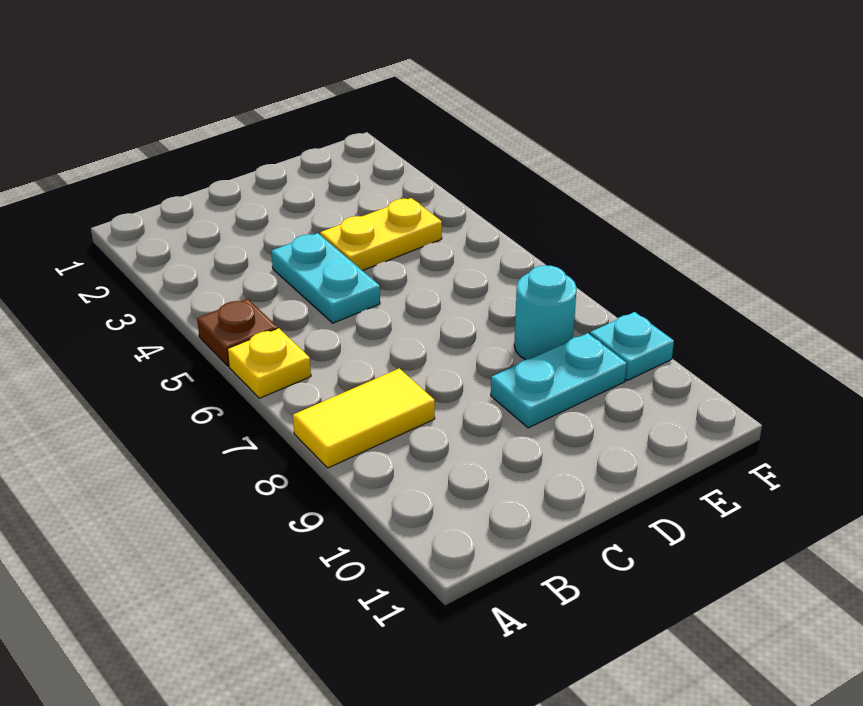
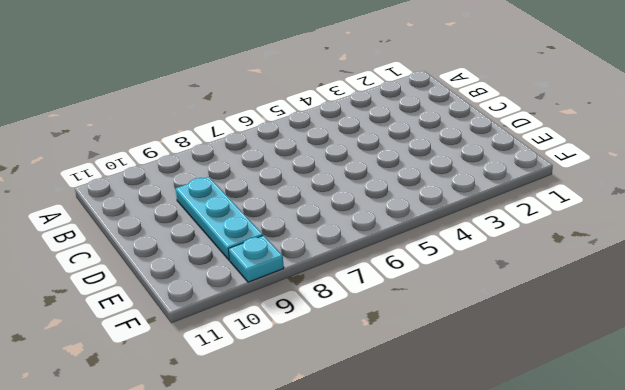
cyan 1x3 plate [176,177,263,260] -> cyan 1x2 plate [491,333,627,428]
none -> brown 1x1 plate [197,299,277,366]
none -> yellow 1x1 plate [227,328,311,398]

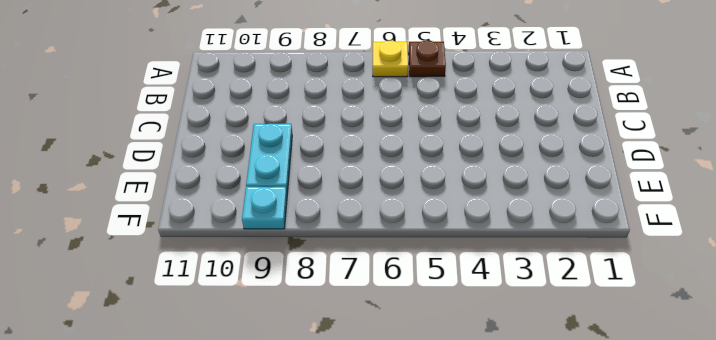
none -> yellow 1x2 tile [293,368,435,468]
none -> cyan 1x2 plate [271,233,380,323]

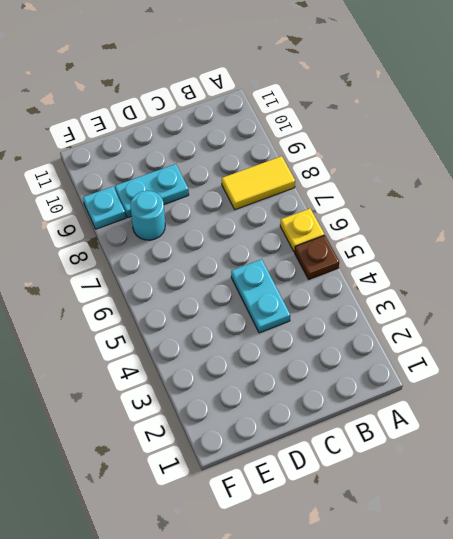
none -> yellow 1x2 plate [320,198,442,271]

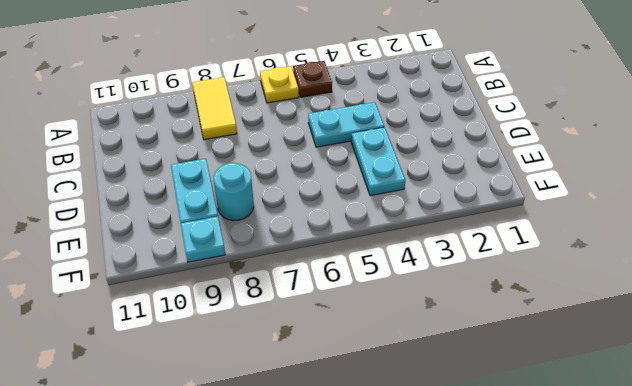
cyan 1x2 plate [351,127,406,196] -> yellow 1x2 plate [320,198,442,271]

